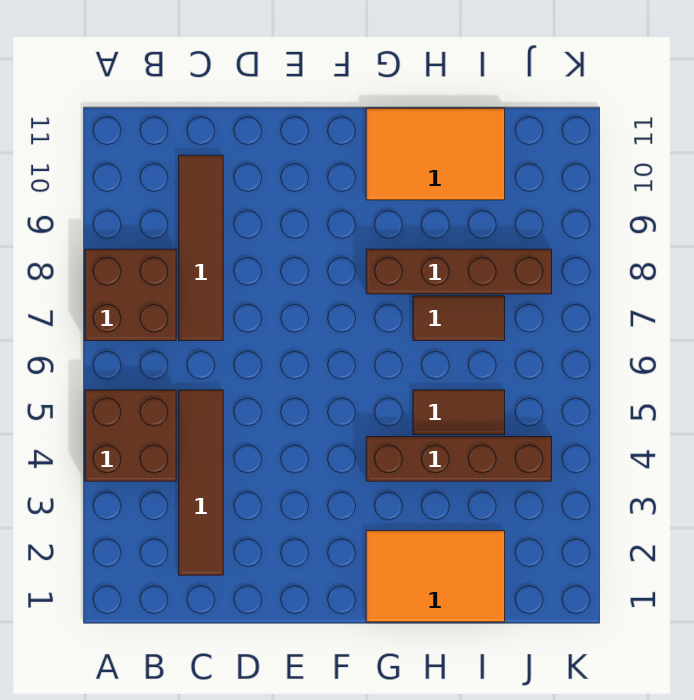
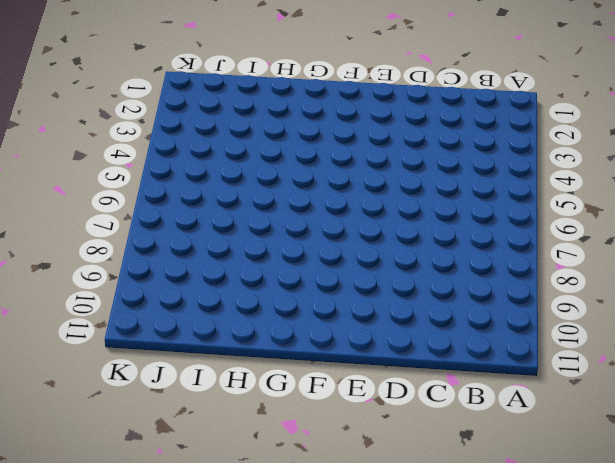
none -> brown 2x2 brick [85,390,176,481]
none -> brown 2x2 brick [85,249,176,341]

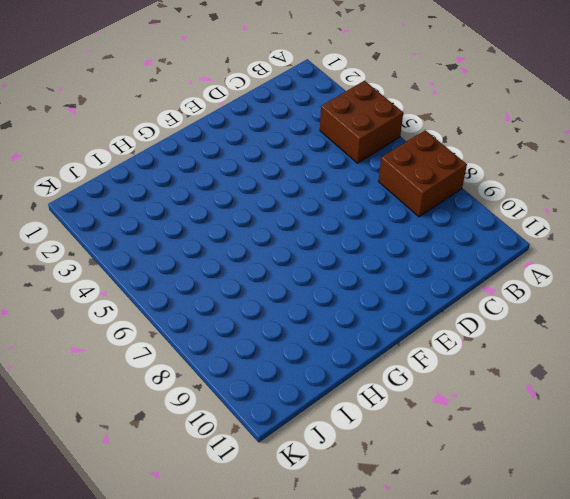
none -> brown 1x4 tile [179,390,223,575]
none -> brown 1x4 tile [179,155,223,341]

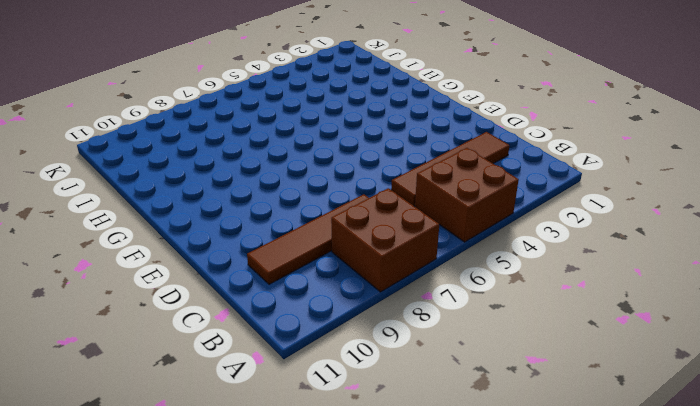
none -> orange 2x3 tile [366,531,505,622]
none -> brown 1x4 brick [366,437,552,481]

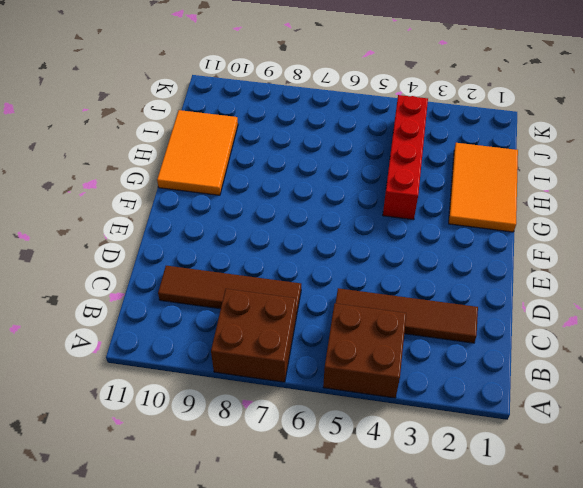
red 1x4 brick [383,95,428,220] -> brown 1x4 brick [366,437,552,481]
none -> brown 1x4 brick [366,249,552,294]
none -> brown 1x2 tile [413,390,505,435]

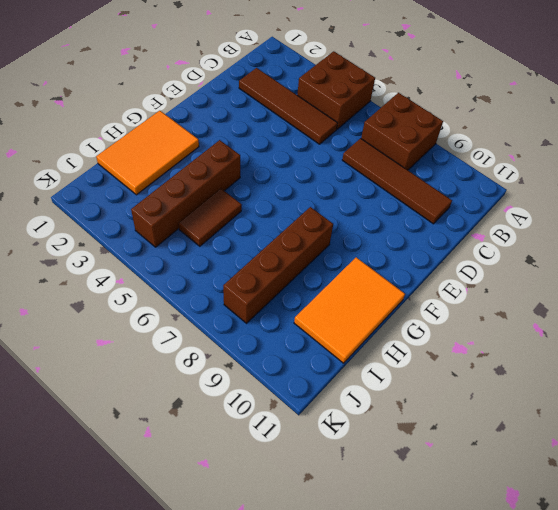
none -> brown 1x2 tile [413,296,505,341]

